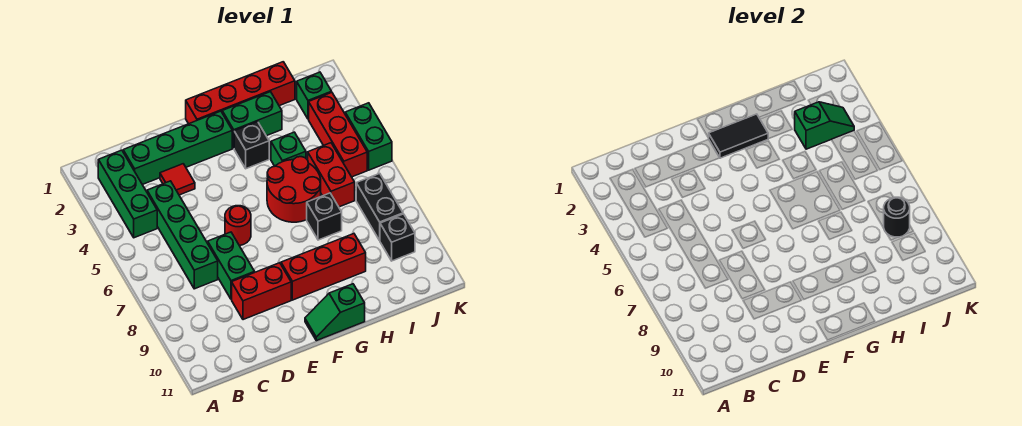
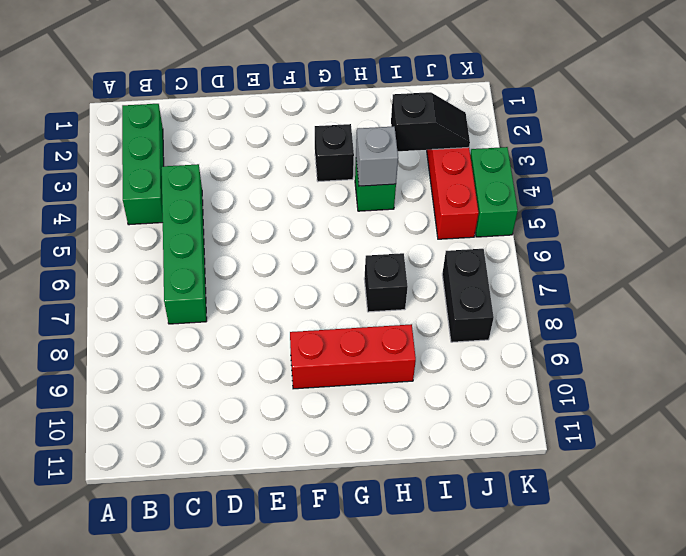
grey 1x1 brick [356,126,398,186] -> none
black 1x2 slope [391,92,470,151] -> green 1x2 slope [795,102,854,149]
none -> green 1x4 brick [123,111,232,185]
none -> red 1x1 tile [160,164,195,195]
none -> green 1x2 brick [208,232,255,299]

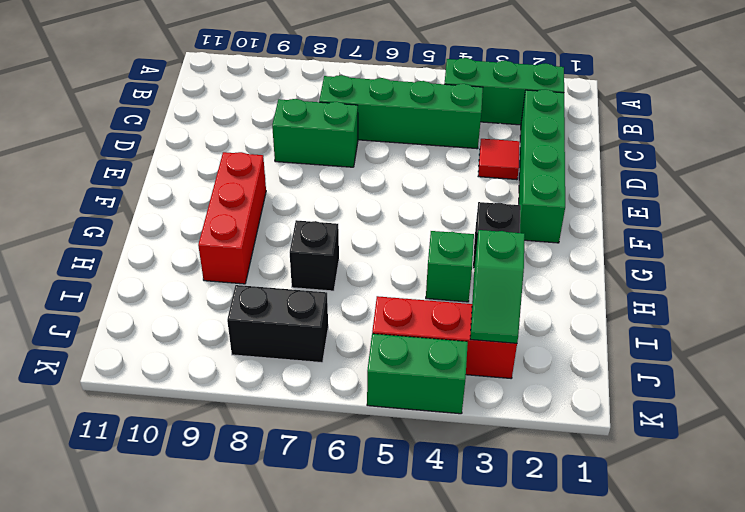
none -> red 1x2 brick [232,263,291,320]
none -> red 1x1 round brick [225,206,251,246]
none -> red 1x4 brick [186,62,295,124]

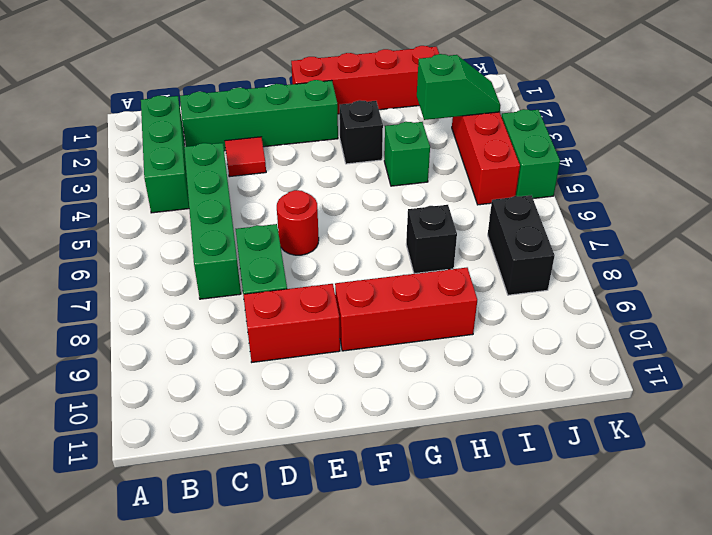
none -> green 1x2 slope [305,284,365,341]
none -> green 1x2 brick [222,92,282,148]
none -> red 2x2 round brick [267,157,321,222]

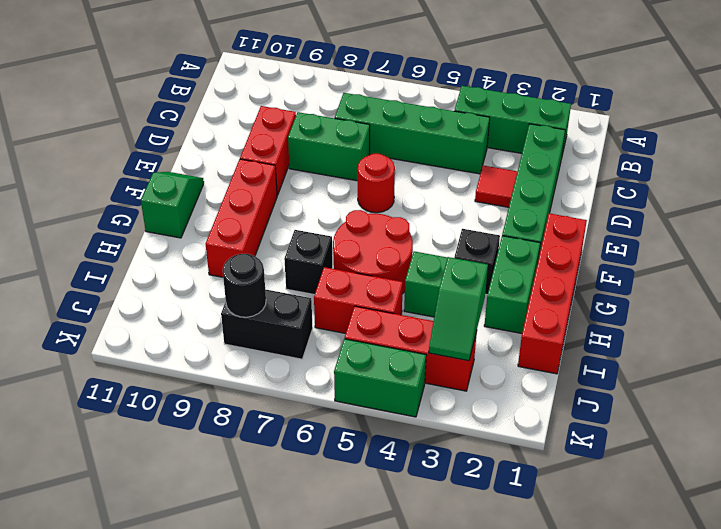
none -> green 1x1 brick [297,72,332,119]
none -> black 1x1 brick [380,214,415,261]
none -> black 1x2 tile [708,114,768,158]

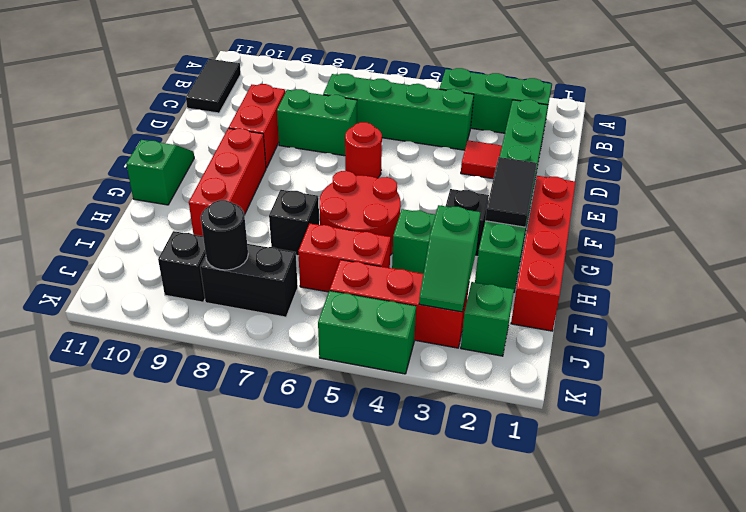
black 1x2 tile [186,59,241,113] -> none

